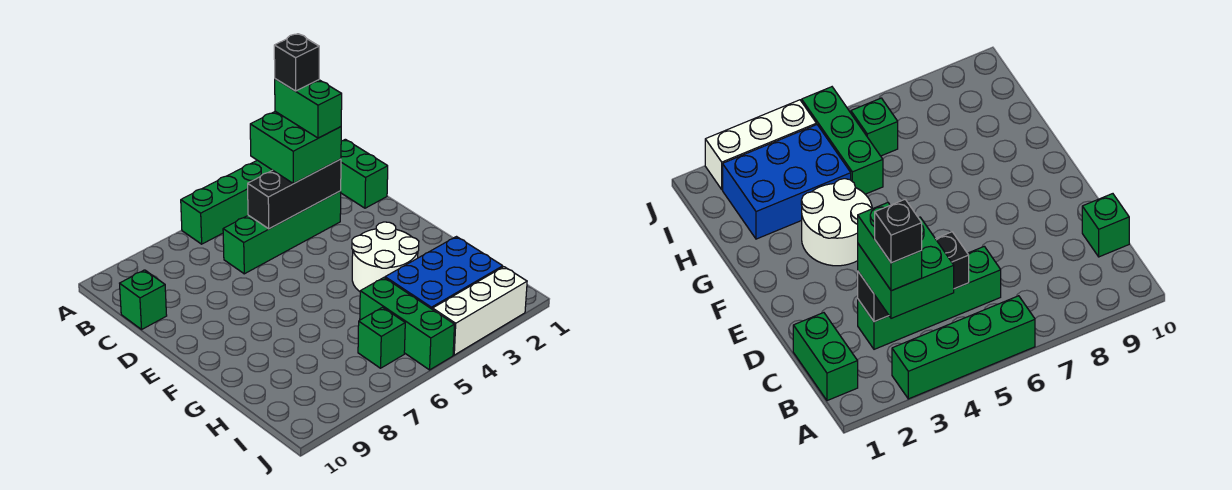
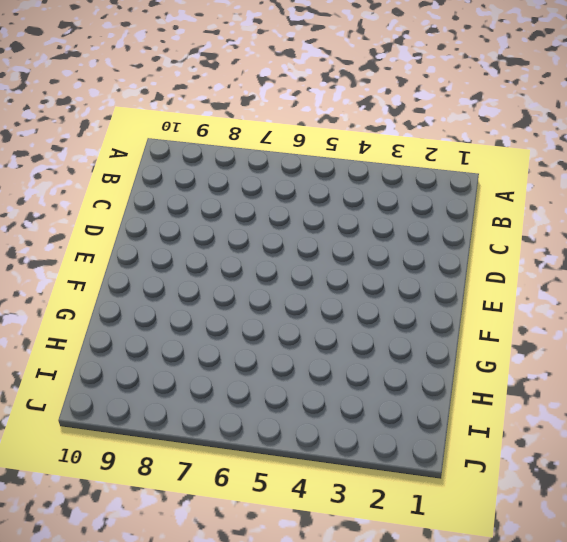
none -> green 1x4 brick [181,160,272,244]
none -> green 1x2 brick [341,139,388,208]
none -> green 1x4 brick [223,191,341,274]

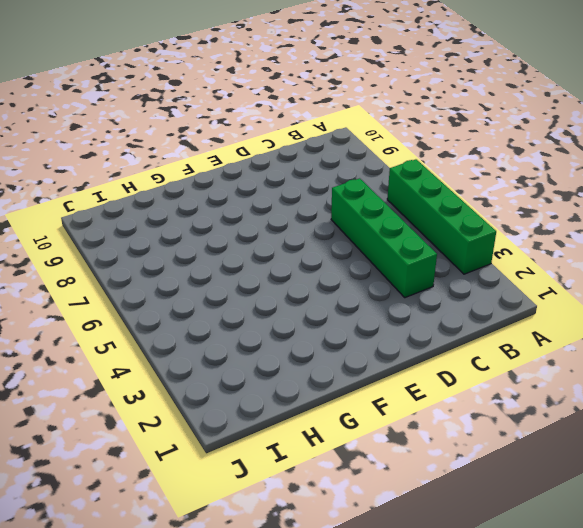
none -> green 1x2 brick [341,139,388,208]
none -> green 1x1 brick [120,270,167,329]
none -> white 2x2 round brick [352,222,419,291]

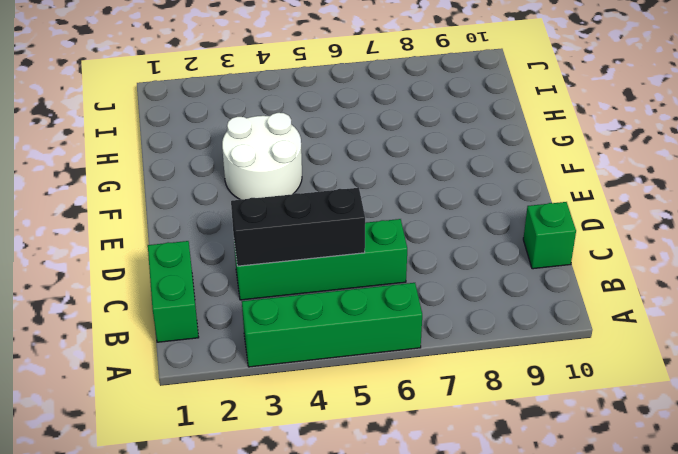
none -> blue 2x3 brick [385,237,503,309]
none -> green 1x3 brick [360,278,455,370]
none -> green 1x1 brick [358,307,405,368]

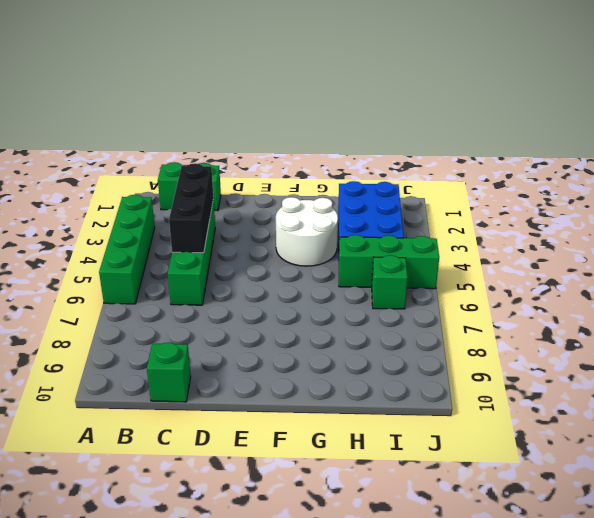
none -> white 1x3 brick [433,267,527,355]
none -> green 2x2 brick [250,111,341,184]
none -> green 1x2 brick [275,79,342,138]

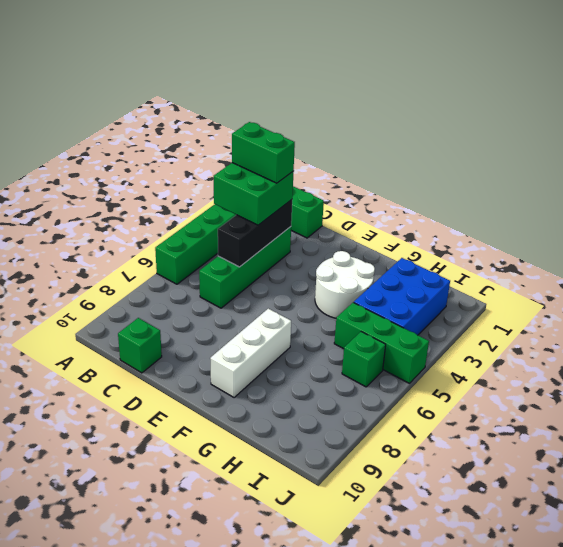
white 1x3 brick [210,309,291,397] -> white 1x3 brick moved to [433,267,527,355]
none -> black 1x1 brick [274,34,319,91]

